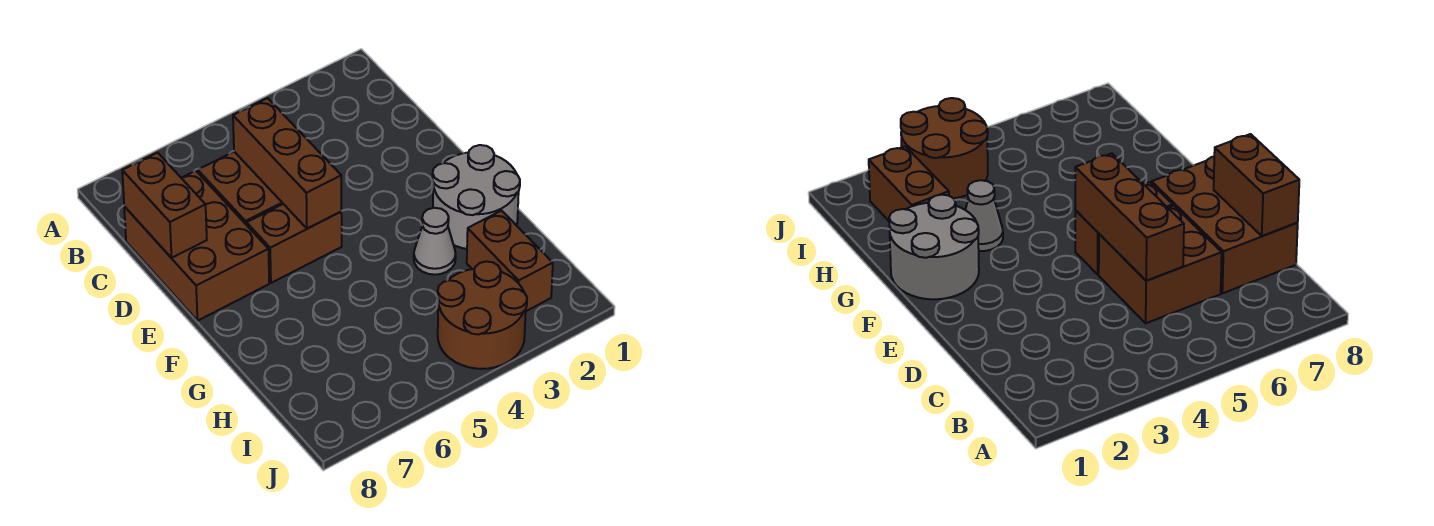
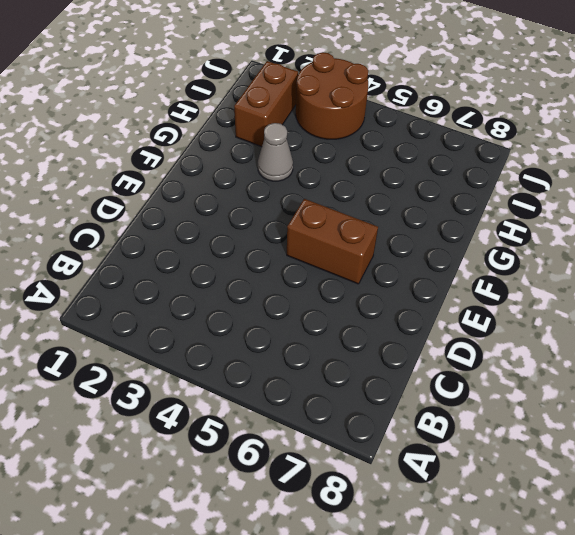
none -> brown 2x2 brick [198,152,283,225]
none -> brown 2x3 brick [124,171,269,321]

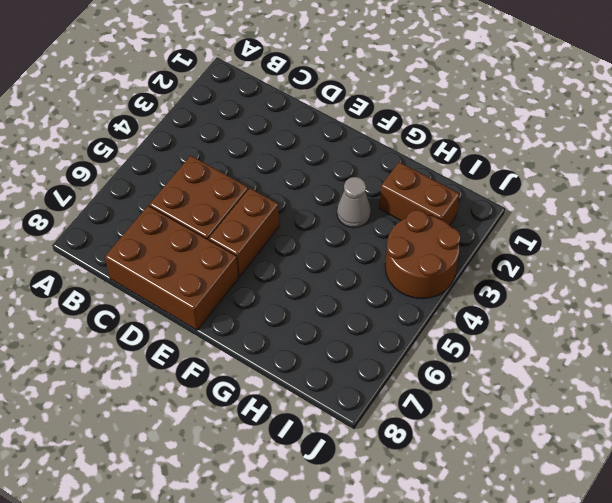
none -> grey 2x2 round brick [432,145,520,249]
none -> brown 1x3 brick [233,98,341,229]

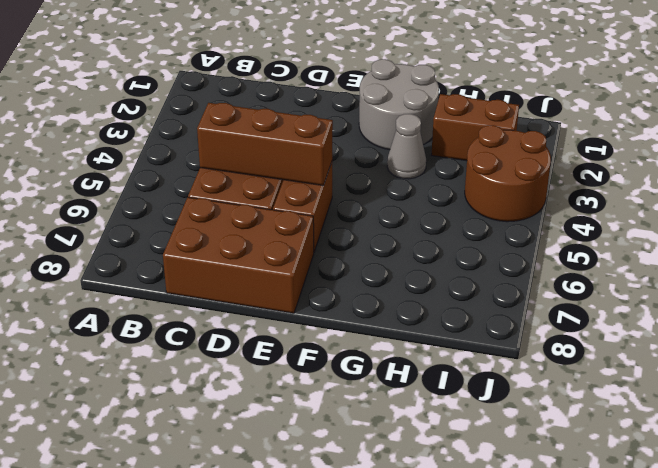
none -> brown 1x2 brick [122,153,207,258]

